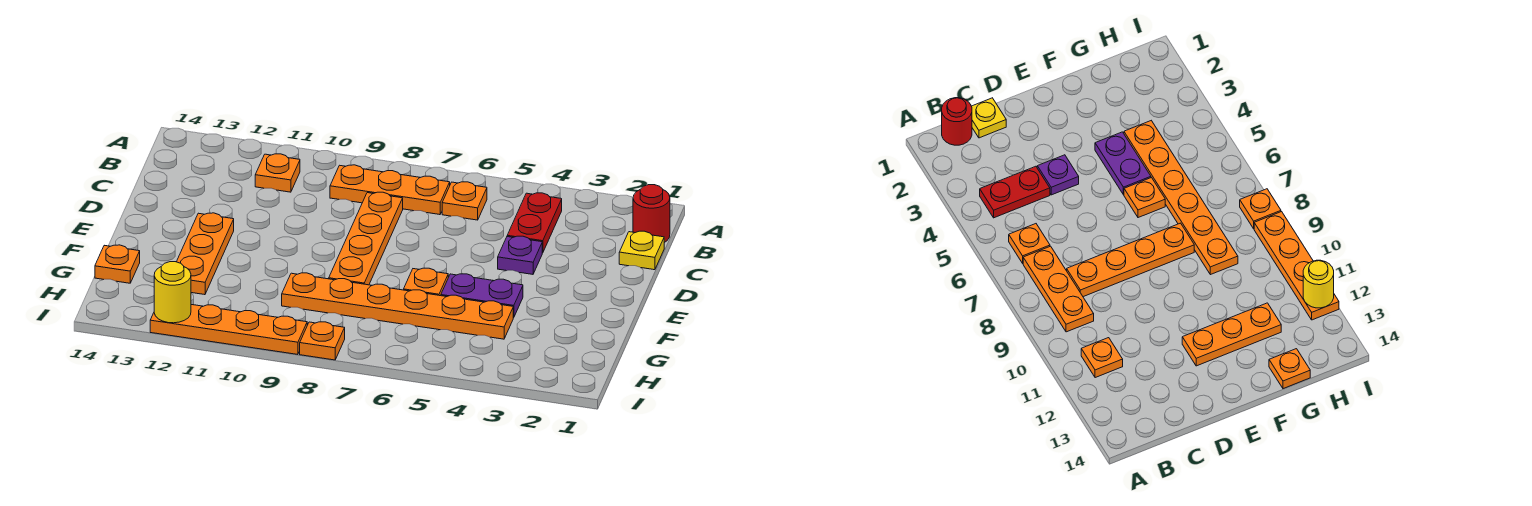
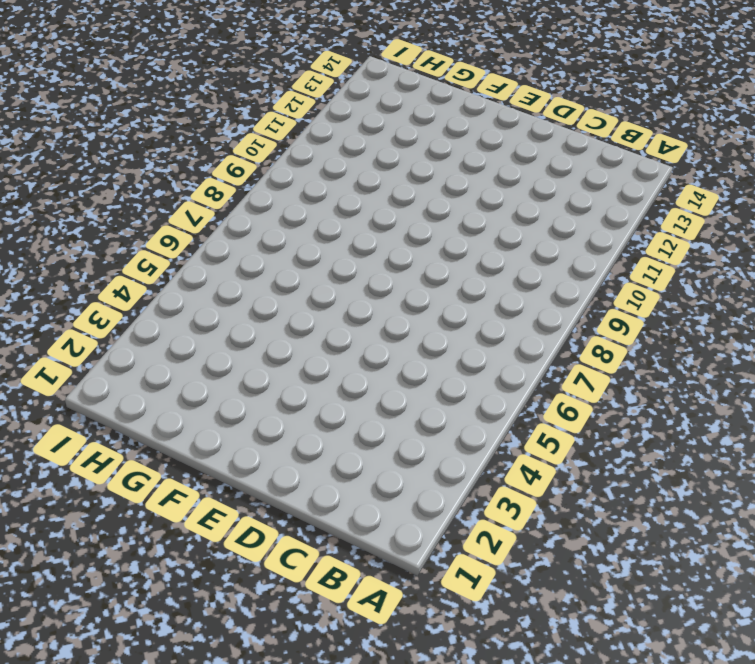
none -> red 1x1 round brick [633,185,670,243]
none -> red 1x2 plate [507,193,562,253]
none -> orange 1x1 plate [442,182,487,220]

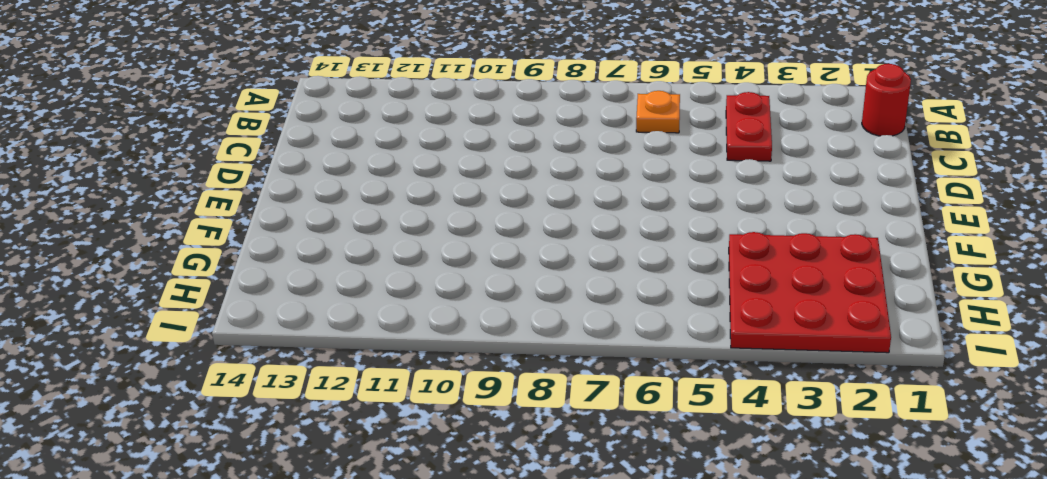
red 3x3 plate [729,232,891,353] -> orange 1x6 plate [282,273,513,339]
none -> orange 1x3 plate [330,165,450,215]
none -> orange 1x1 plate [255,154,300,192]
none -> yellow 1x1 plate [619,231,664,270]

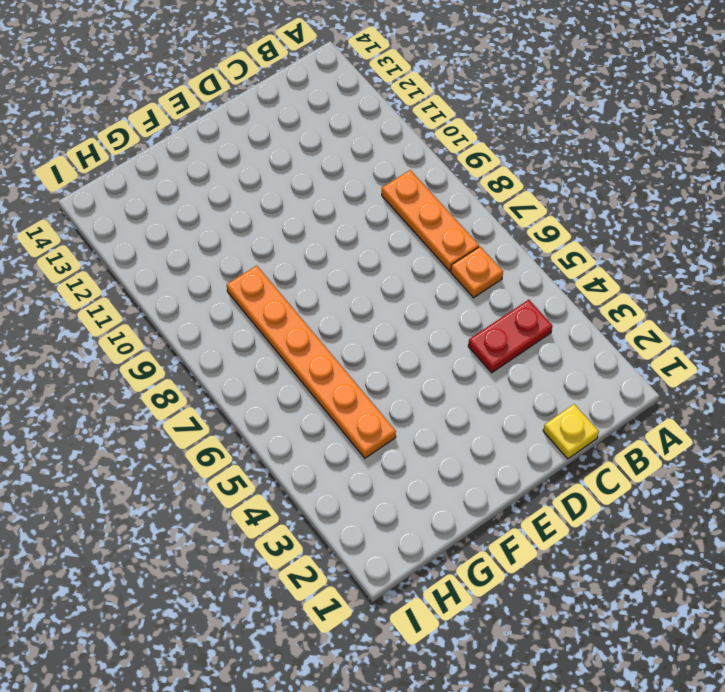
none -> red 1x1 round brick [633,185,670,243]
none -> orange 1x1 plate [255,154,300,192]
none -> orange 1x4 plate [329,192,403,285]

